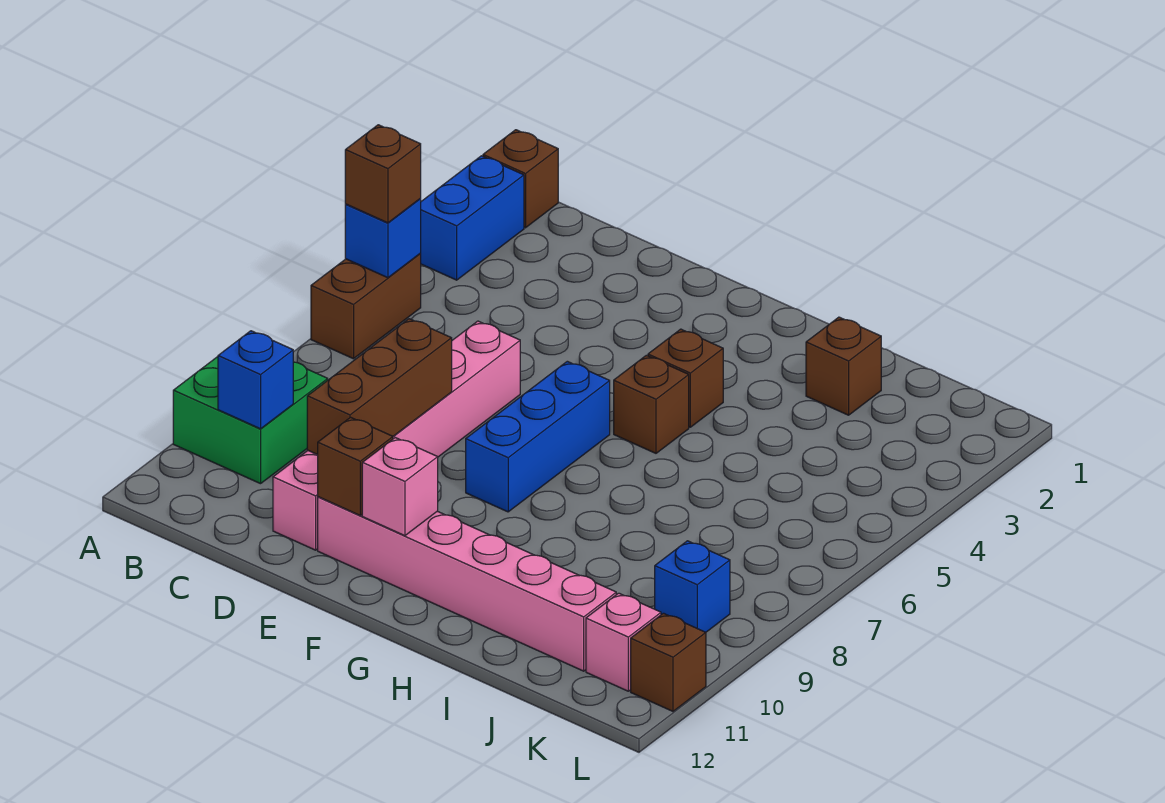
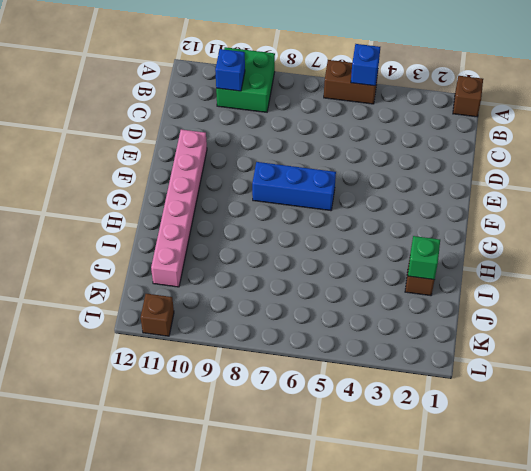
green 1x1 brick [408,236,440,280] -> none
none -> blue 1x2 brick [420,156,524,280]
none -> pink 1x6 brick [273,321,520,550]
none -> brown 1x1 brick [648,329,723,427]

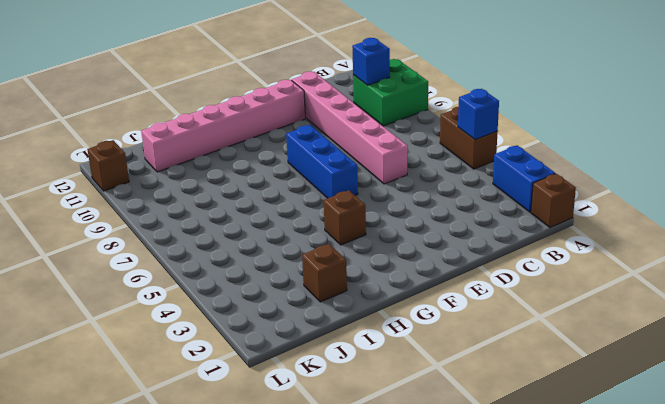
none -> brown 1x1 brick [614,355,689,453]
none -> blue 1x1 brick [655,541,730,632]
none -> pink 1x1 brick [586,593,661,691]

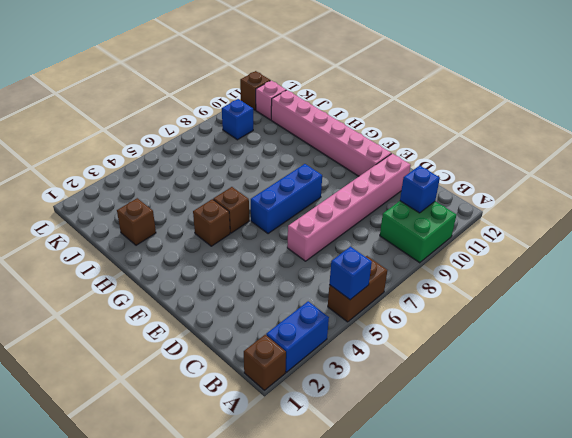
none -> brown 1x3 brick [307,319,452,455]
none -> brown 1x1 brick [318,417,393,515]
none -> pink 1x1 brick [362,438,438,536]

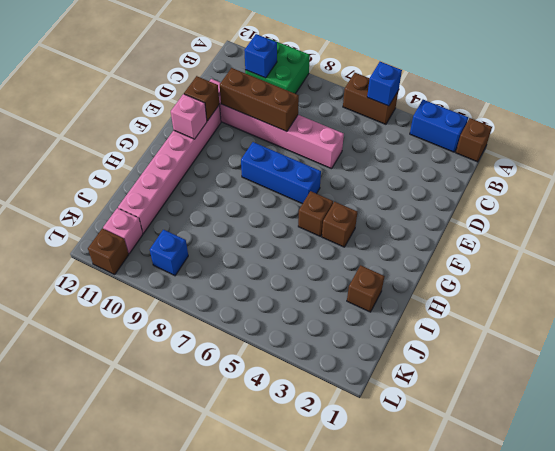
none -> brown 1x1 brick [345,125,421,223]

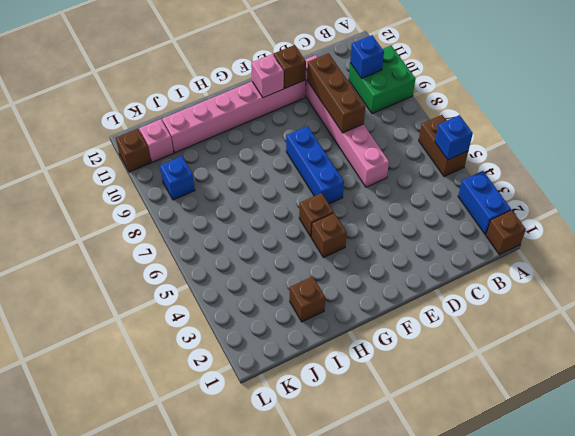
none -> brown 1x1 brick [345,125,421,223]

